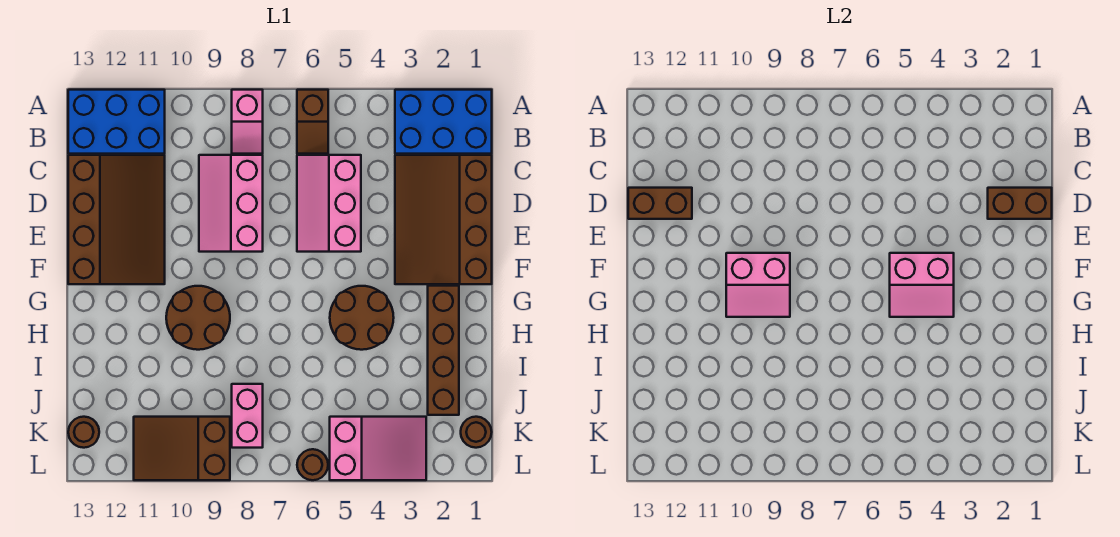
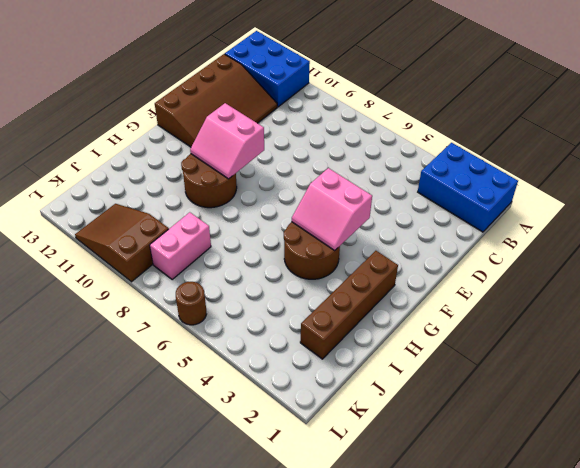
none -> brown 1x2 slope [297,90,328,154]
none -> pink 1x2 slope [232,90,263,154]
none -> brown 3x4 slope [395,155,492,284]

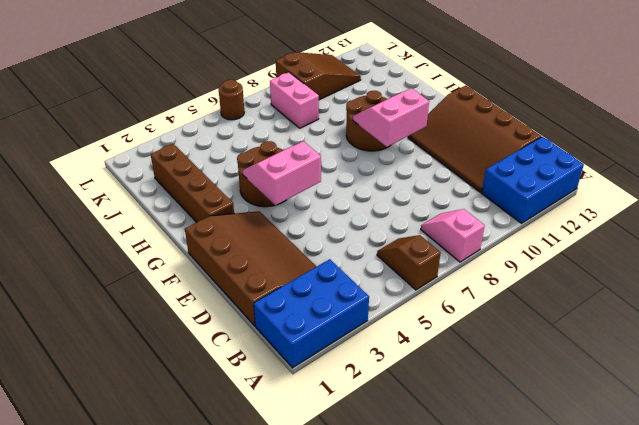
none -> pink 2x3 slope [297,155,361,252]
none -> pink 2x3 slope [199,155,263,252]
none -> brown 1x1 round brick [461,417,492,448]

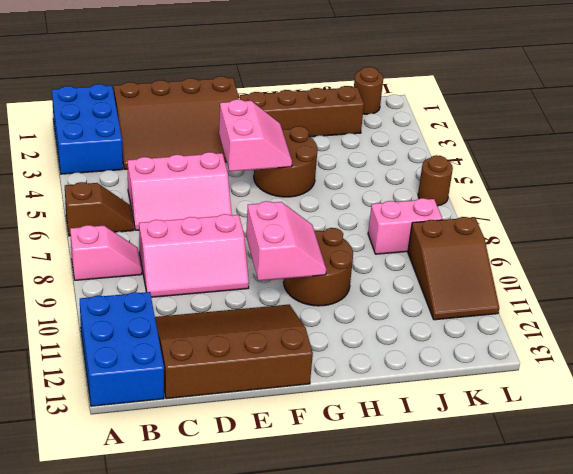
none -> pink 2x3 slope [330,417,426,480]
none -> brown 1x1 round brick [68,417,99,448]
none -> brown 1x2 brick [988,188,1052,219]

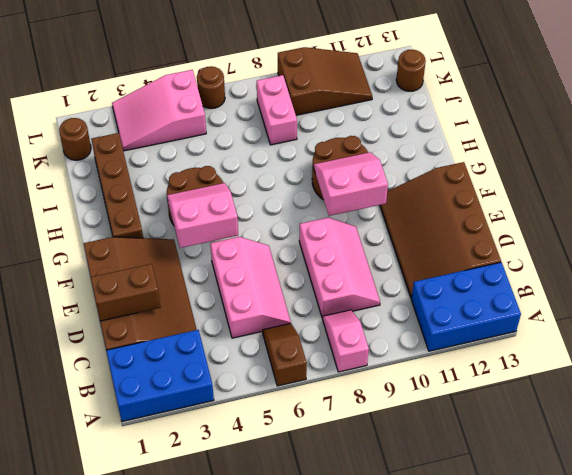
none -> brown 1x2 brick [628,188,692,219]

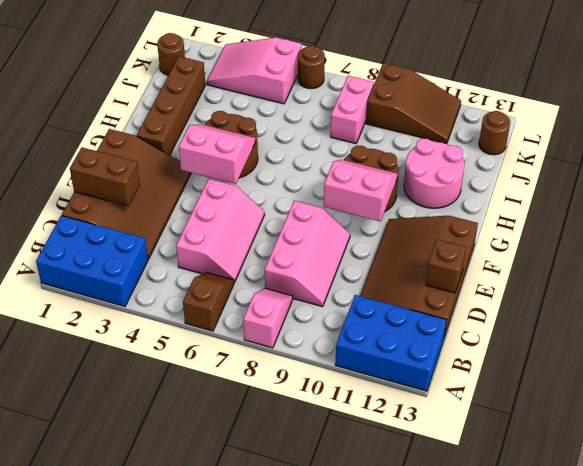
brown 1x1 brick [426,239,466,293] -> brown 1x2 brick [628,188,692,219]
pink 2x2 round brick [404,139,464,208] -> none

